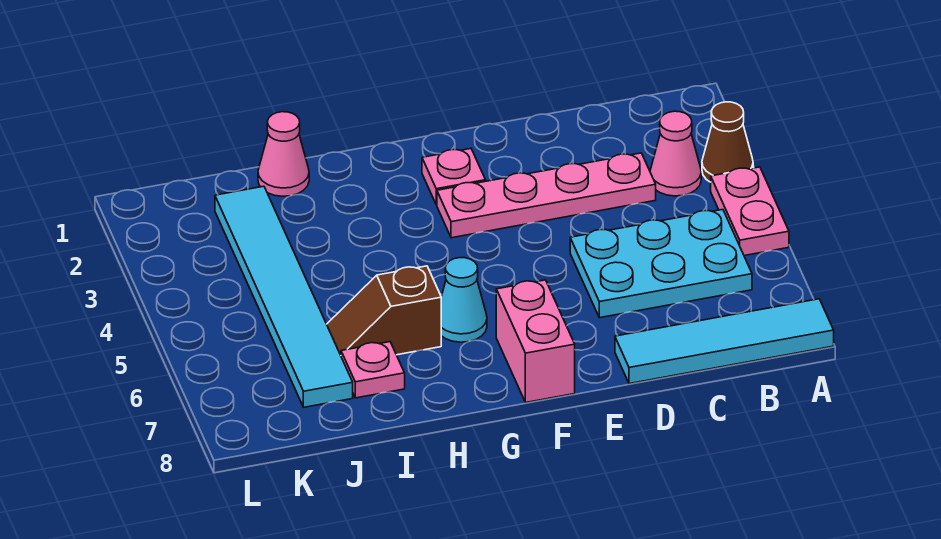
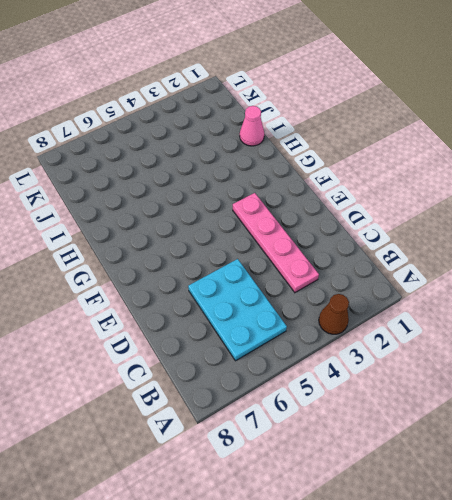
none -> pink 1x2 plate [711,167,789,256]
none -> cyan 1x4 tile [615,299,834,384]
none -> pink 1x1 cone [650,111,701,196]

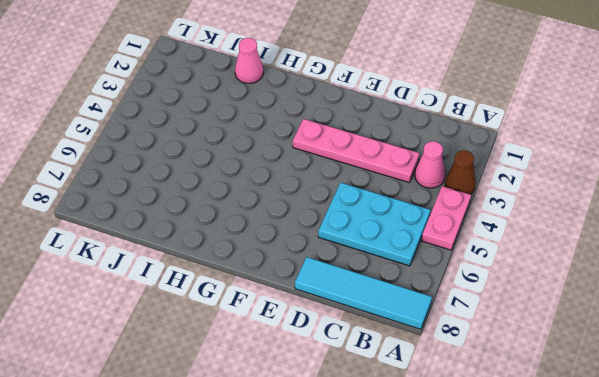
none -> pink 1x1 plate [422,149,486,205]
none -> pink 1x2 brick [496,280,575,402]
none -> cyan 1x1 cone [441,258,487,342]

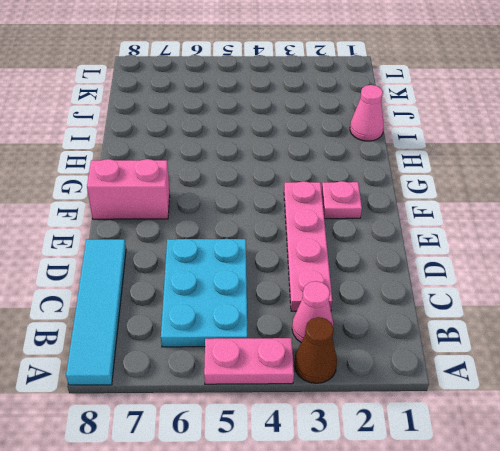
none -> cyan 1x1 cone [441,258,487,342]
none -> brown 1x2 slope [327,266,441,355]
none -> pink 1x1 plate [341,342,405,398]

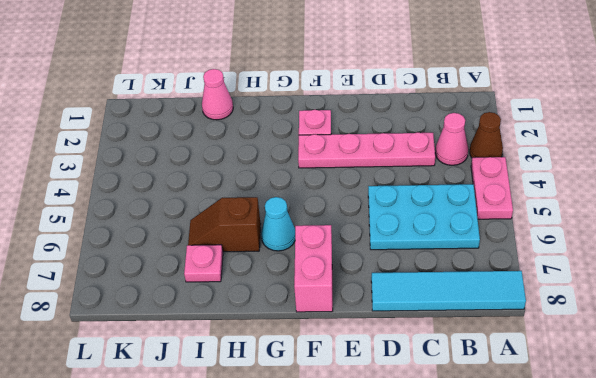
none -> cyan 1x6 tile [215,186,353,407]

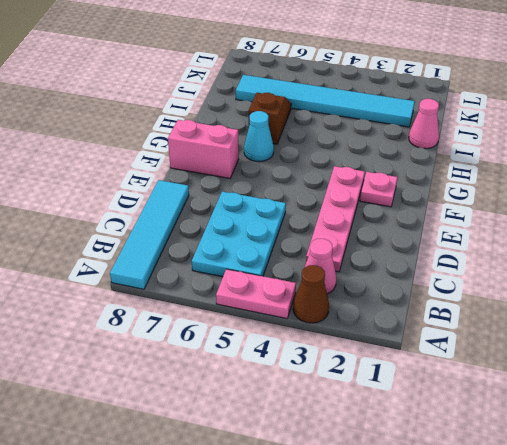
none -> pink 1x1 plate [341,342,405,398]

